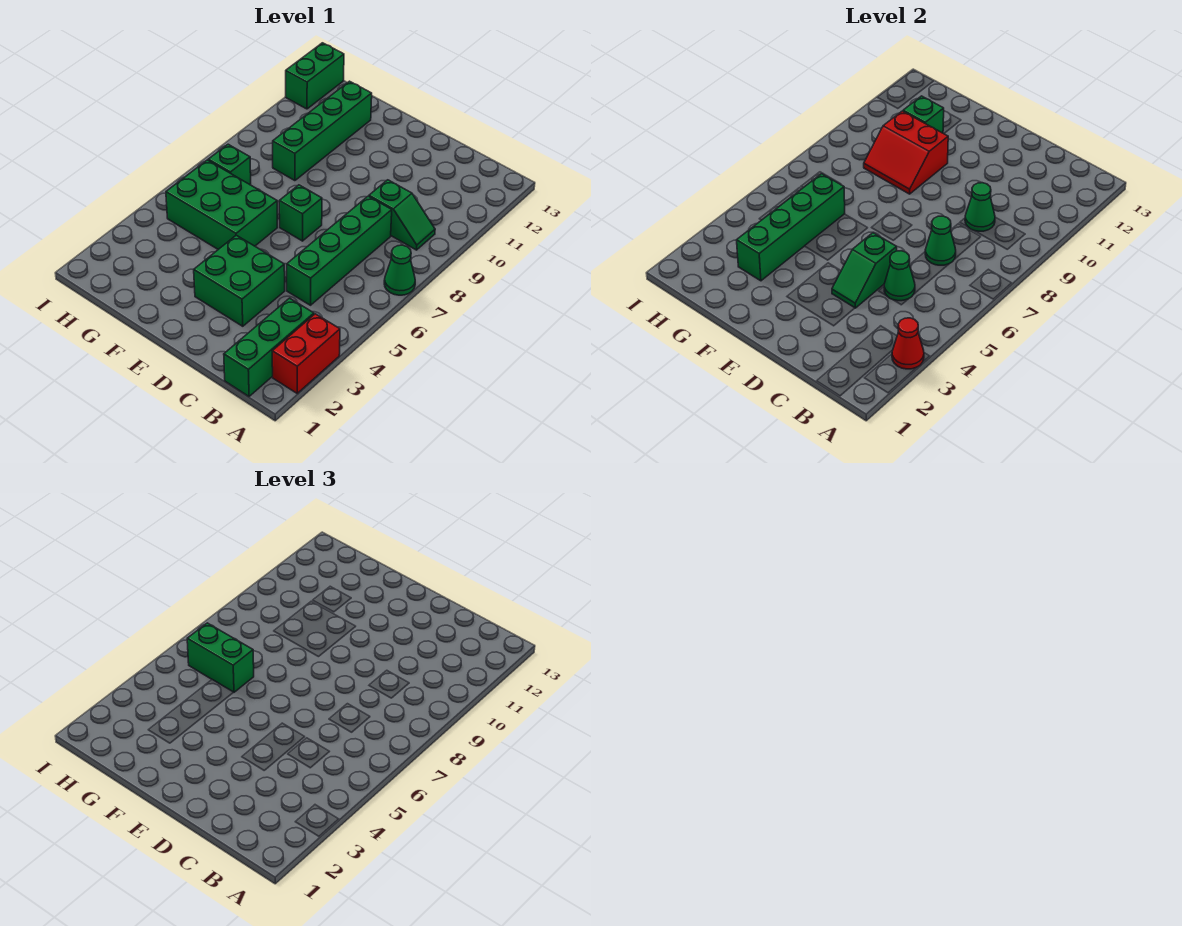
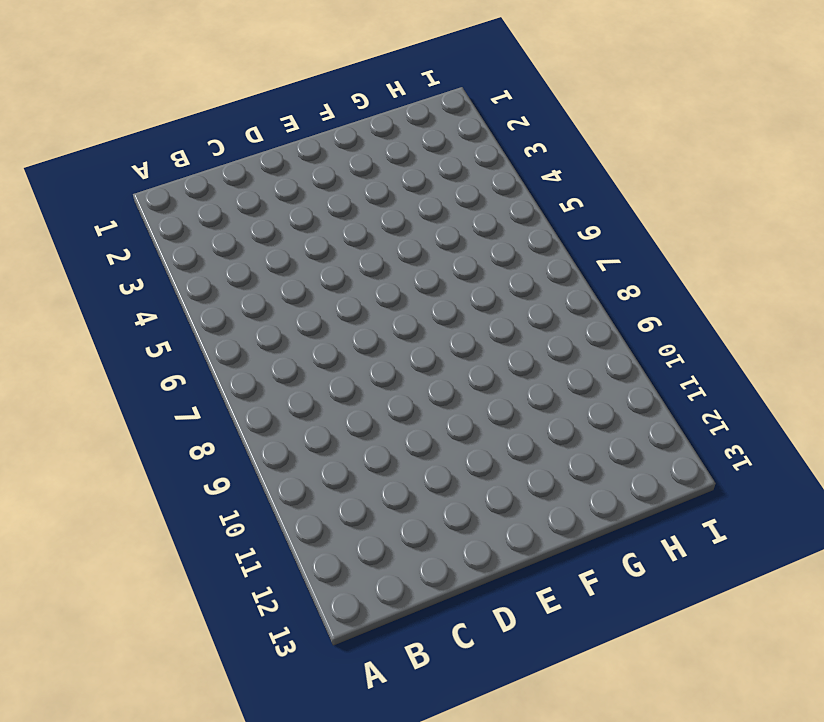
none -> red 1x2 brick [272,314,340,393]
none -> green 1x1 cone [384,245,415,295]
none -> green 1x3 brick [224,298,314,396]

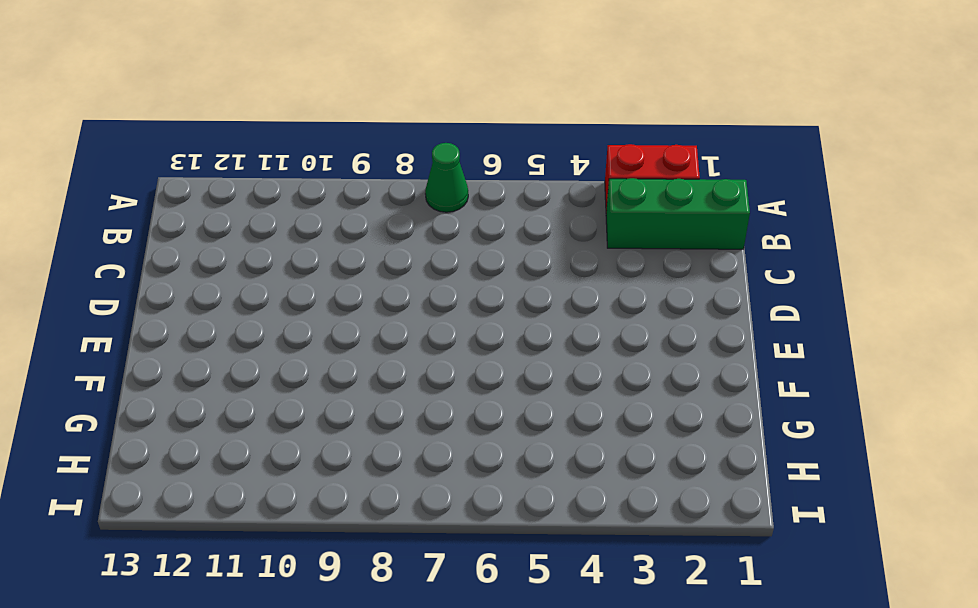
none -> green 1x2 slope [369,180,435,250]
none -> green 1x4 brick [287,196,392,305]
none -> green 2x2 brick [194,235,285,326]

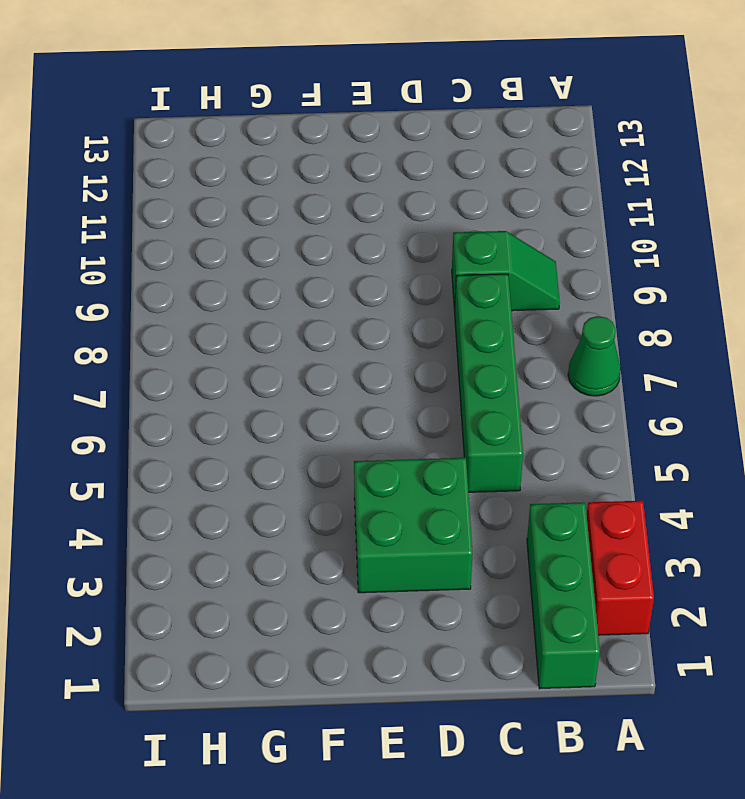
none -> green 1x1 brick [279,185,322,241]
none -> green 2x3 brick [166,160,277,249]
none -> green 1x4 brick [273,81,372,181]

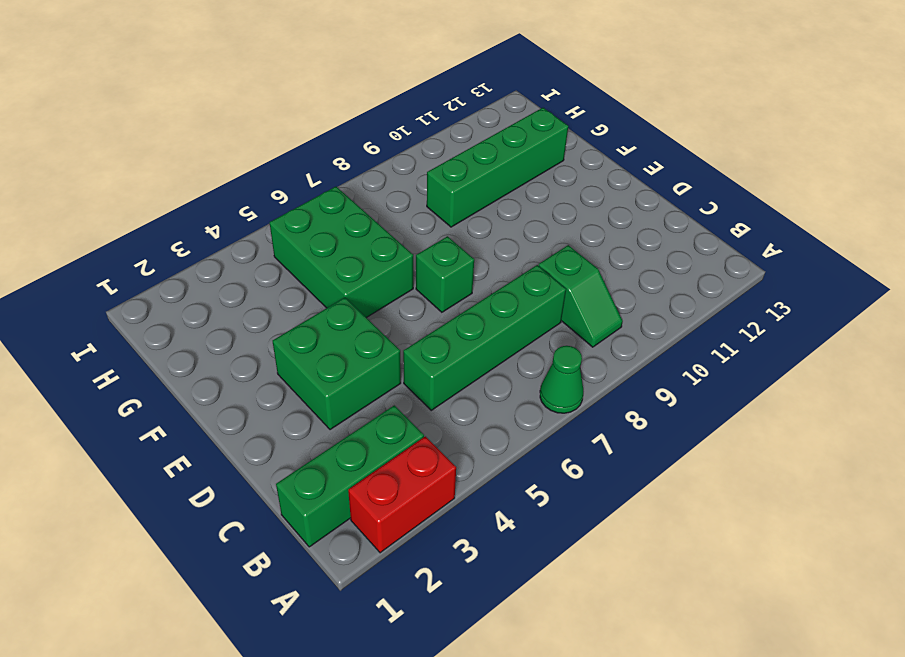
none -> green 1x1 brick [208,144,251,184]
none -> green 1x2 brick [286,43,344,109]
none -> red 1x1 cone [892,318,924,369]

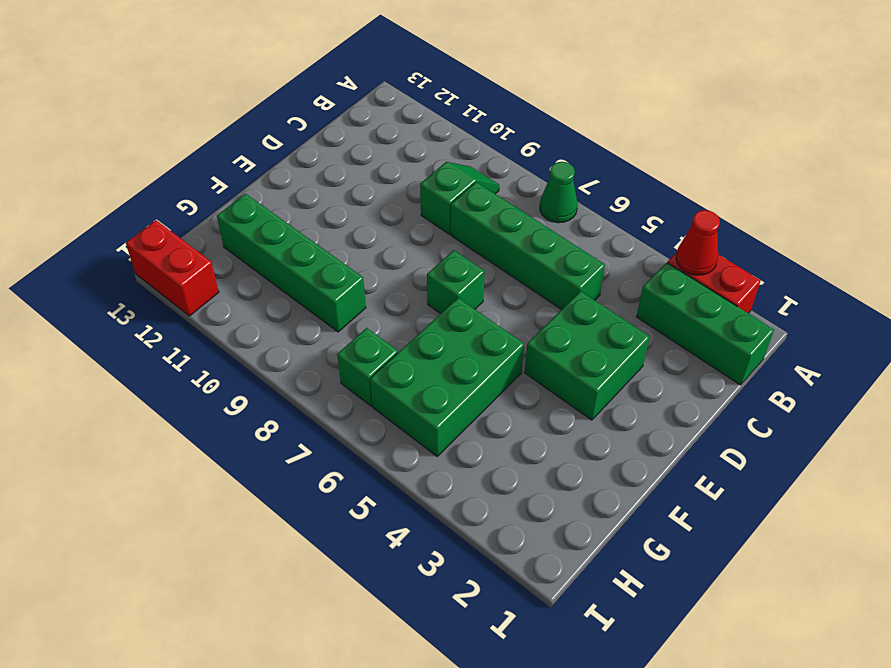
red 1x2 brick [126,220,219,316] -> green 1x2 brick [286,43,344,109]
none -> green 1x1 cone [884,251,915,301]
none -> green 1x1 cone [925,216,956,265]
none -> green 1x1 cone [965,183,995,231]

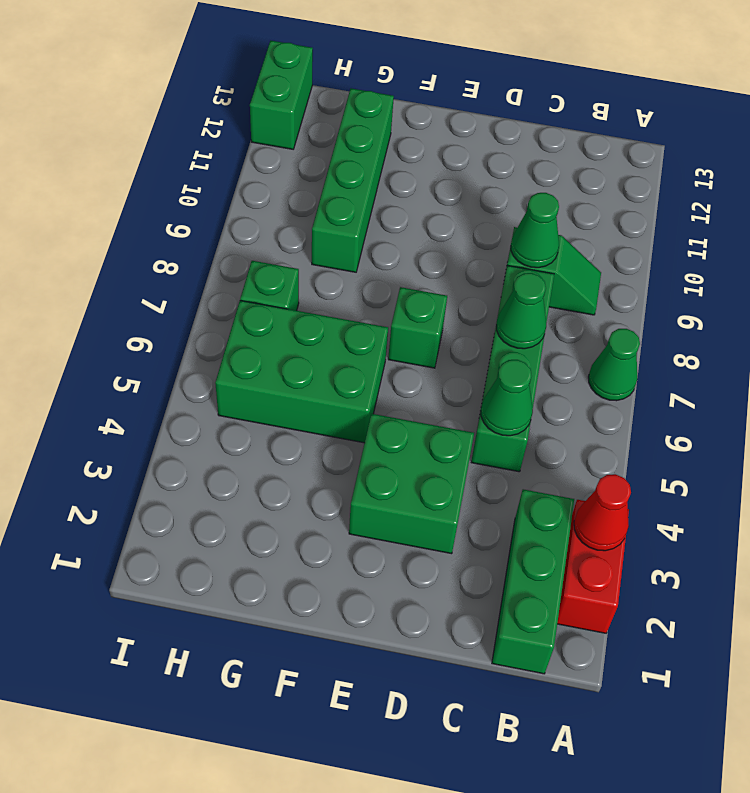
none -> green 1x2 slope [832,233,897,308]
none -> red 2x2 slope [864,111,948,194]
none -> green 1x4 brick [737,174,845,281]

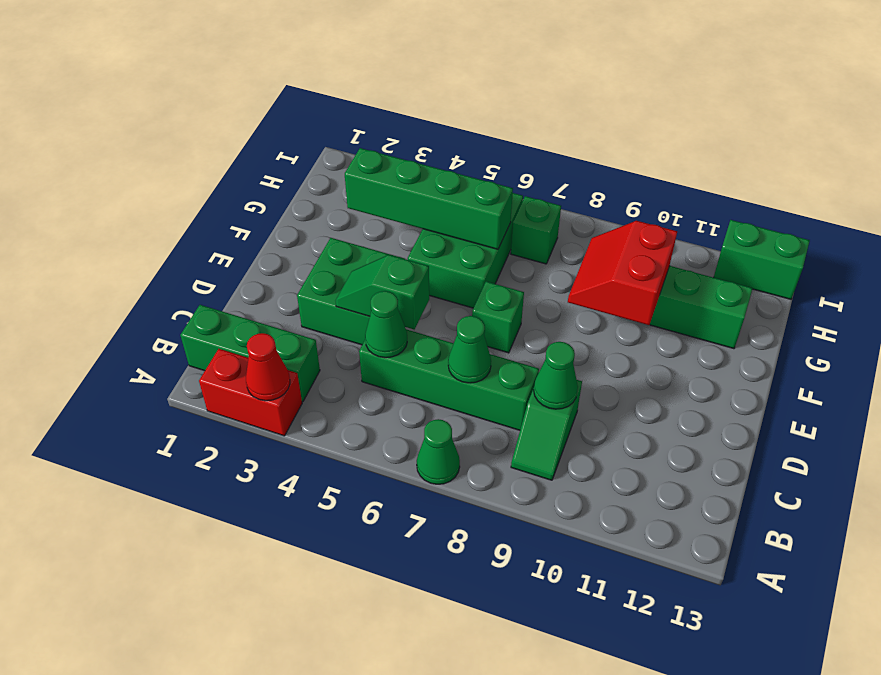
none -> green 1x1 brick [903,96,944,133]
none -> green 1x2 brick [187,623,254,692]

